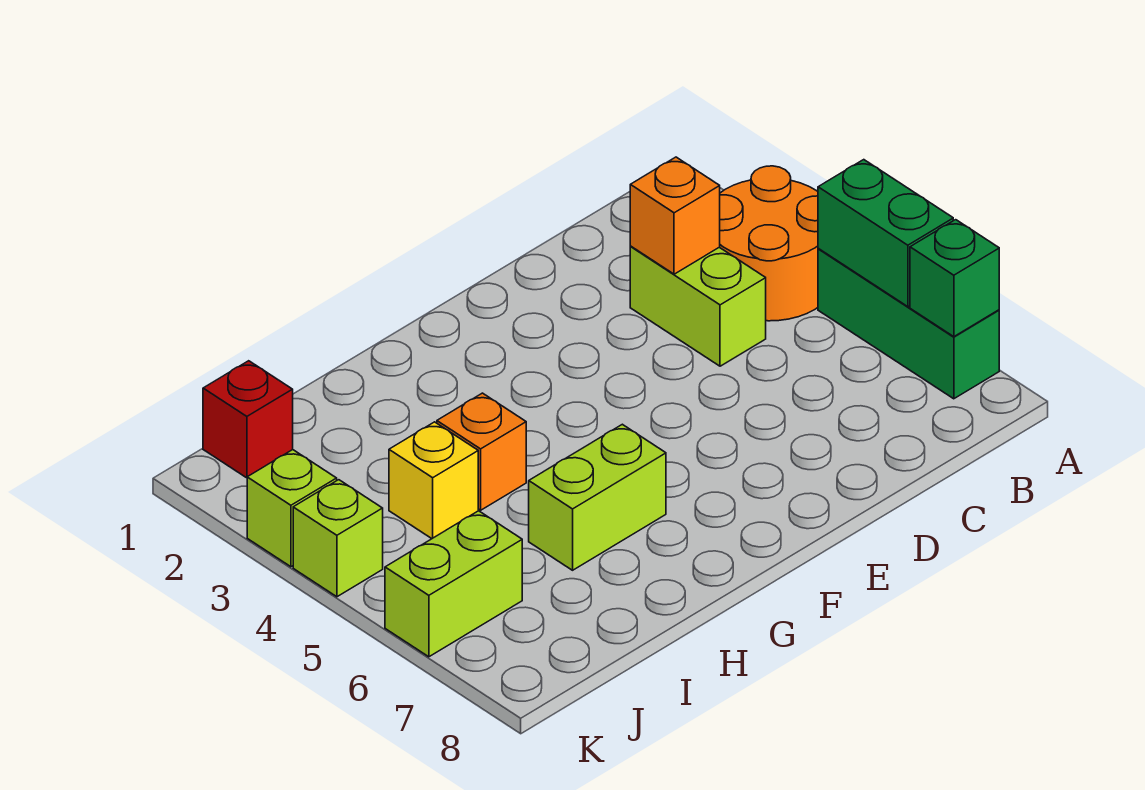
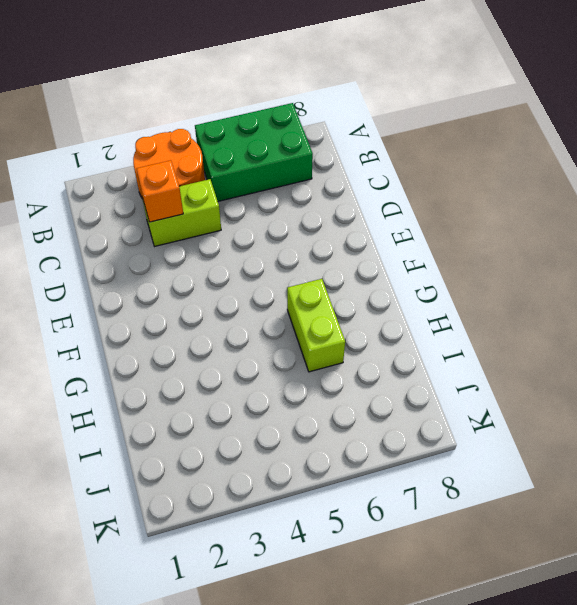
green 2x3 brick [195,103,313,201] -> green 1x3 brick [818,249,999,399]
none -> orange 1x1 brick [437,393,526,510]
none -> yellow 1x1 brick [389,422,478,539]
none -> red 1x1 brick [203,361,293,478]

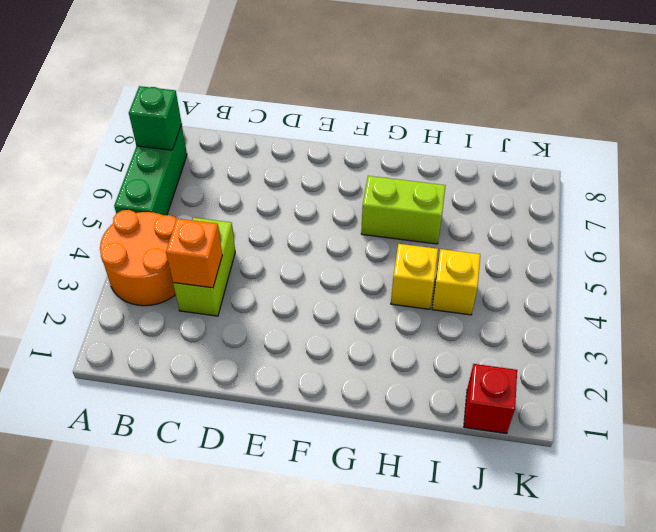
yellow 1x1 brick [391,244,438,309] -> orange 1x1 brick [437,393,526,510]
none -> lime 1x2 brick [385,511,522,657]
none -> lime 1x1 brick [247,450,337,567]
none -> lime 1x1 brick [293,480,383,597]

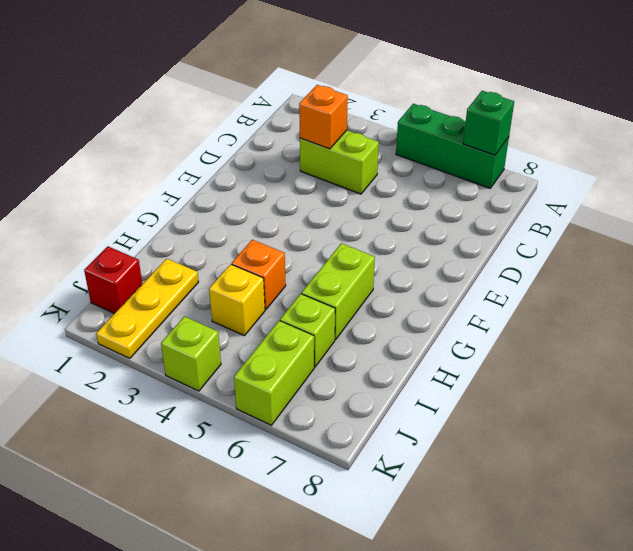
yellow 1x3 plate [96,259,198,359] -> none
lime 1x1 brick [280,294,335,367] -> lime 1x1 brick moved to [247,450,337,567]
none -> orange 2x2 round brick [720,166,818,321]
none -> green 1x2 brick [818,160,953,307]

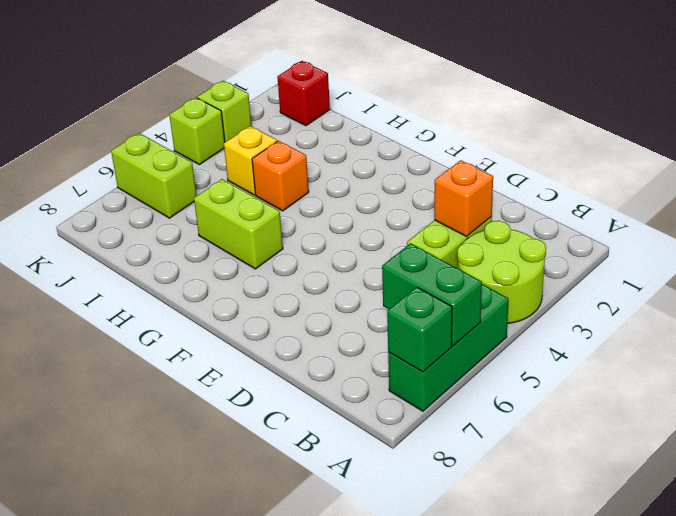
lime 2x2 round brick [457,221,546,323] -> orange 2x2 round brick [720,166,818,321]
green 1x2 brick [382,243,482,346] -> green 1x2 brick turned to [818,160,953,307]

